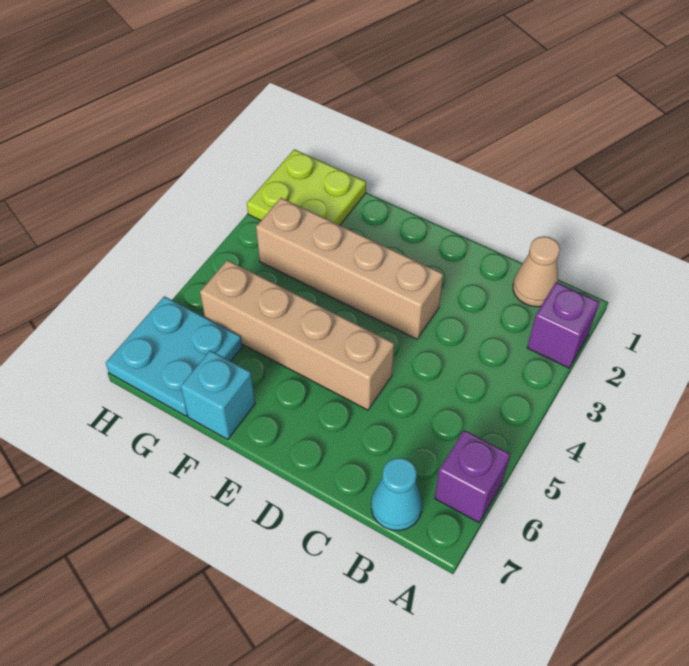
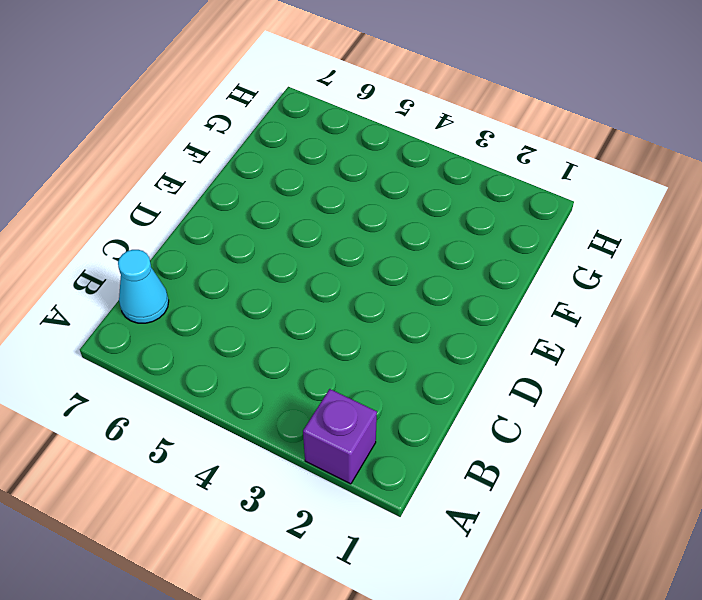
none -> purple 1x1 brick [435,430,510,523]
none -> tan 1x1 cone [513,236,560,307]

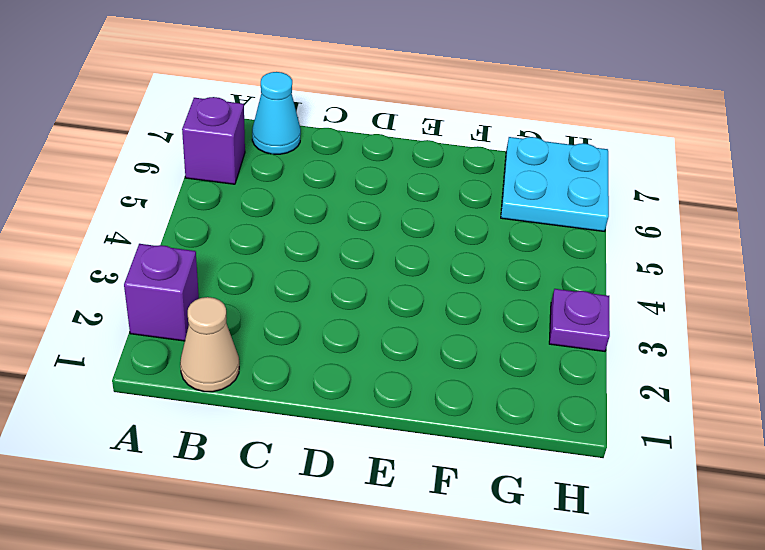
purple 1x1 plate [549,289,610,351] -> none
none -> tan 1x4 brick [256,198,443,339]
none -> tan 1x4 brick [200,260,394,410]

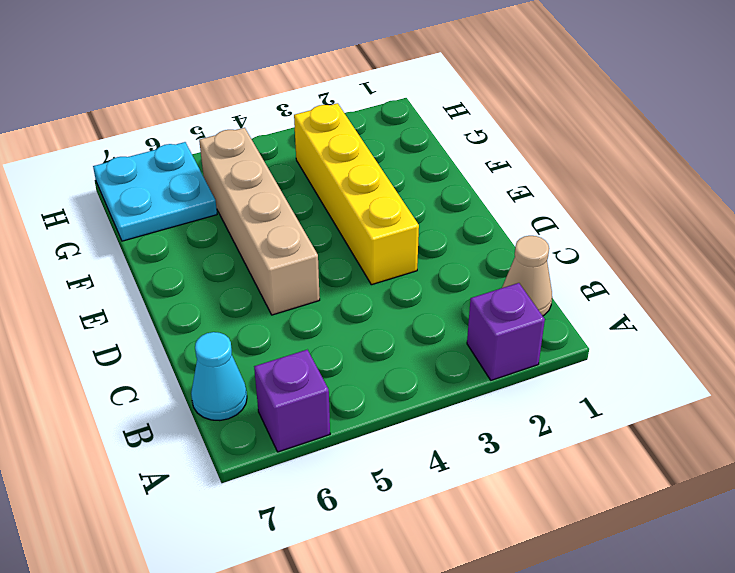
yellow 1x4 brick [294,103,419,285] -> tan 1x4 brick [256,198,443,339]
none -> cyan 1x1 brick [181,350,255,439]
none -> lime 2x2 plate [247,149,366,225]

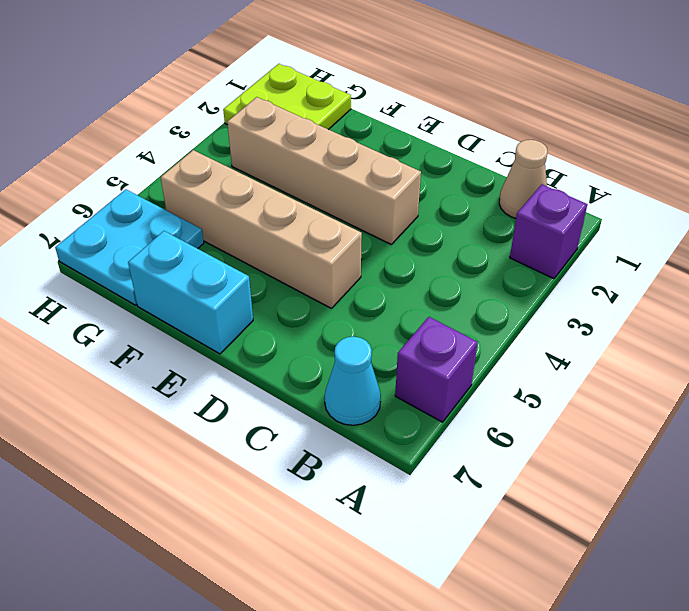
cyan 1x2 brick [128,231,253,354] -> cyan 1x1 brick [181,350,255,439]

